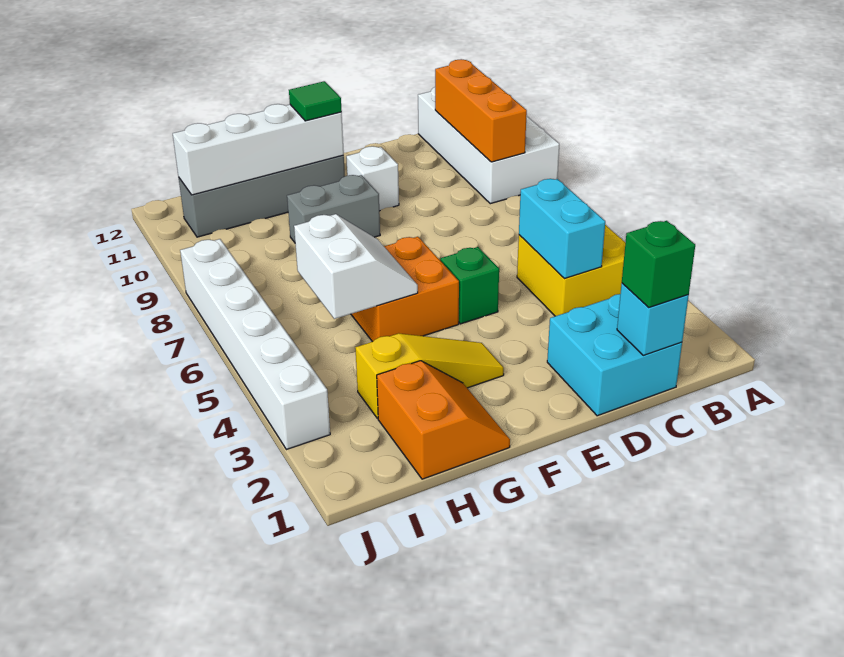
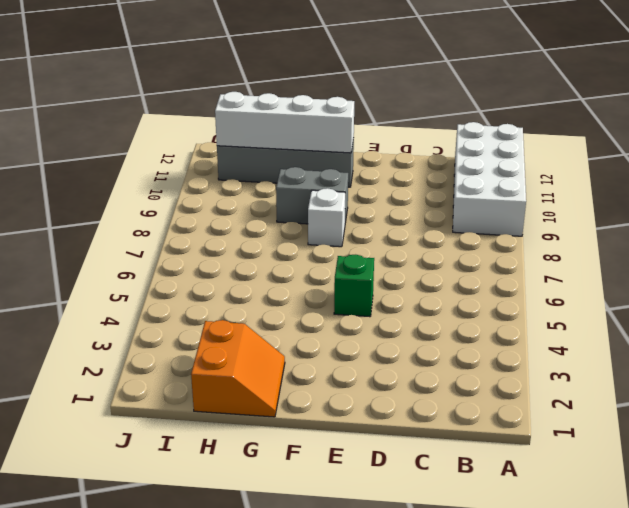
white 1x1 brick [308,188,345,247] -> white 1x1 brick moved to [346,146,399,211]
none -> yellow 2x2 brick [517,225,625,316]
none -> cyan 2x2 brick [547,294,682,416]
none -> yellow 1x3 slope [355,334,504,418]

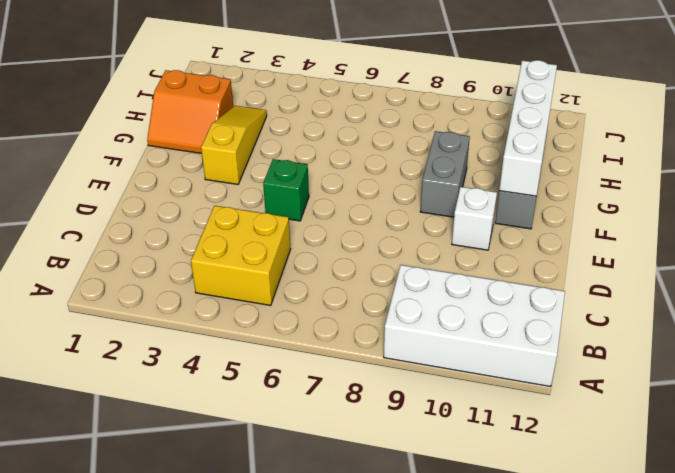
yellow 1x3 slope [201,106,267,184] -> yellow 1x3 slope turned to [355,334,504,418]
none -> cyan 2x2 brick [547,294,682,416]
none -> orange 2x2 brick [351,237,459,342]
none -> white 1x6 brick [180,239,330,450]

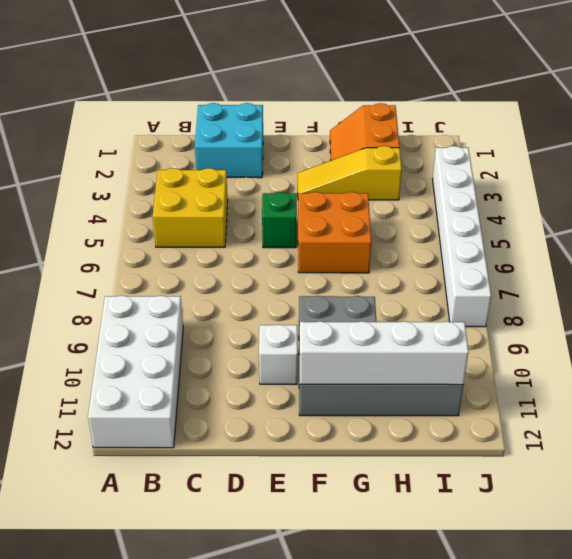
none -> orange 1x3 brick [435,59,527,162]
none -> cyan 1x1 brick [617,283,689,355]
none -> cyan 1x2 brick [519,179,605,279]

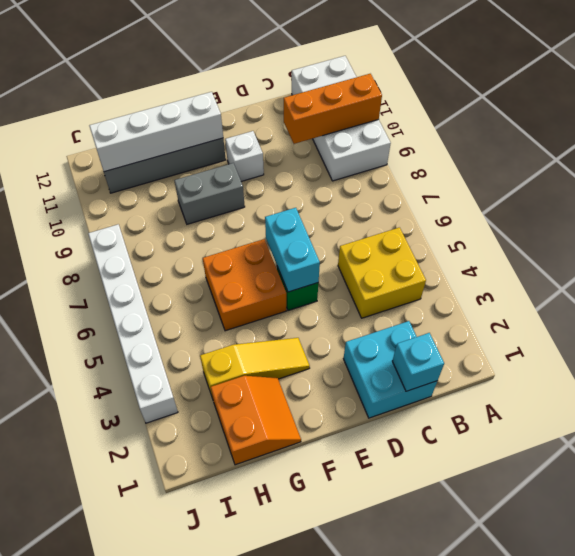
orange 1x3 brick [284,74,382,144] -> orange 1x3 brick turned to [435,59,527,162]
cyan 1x2 brick [265,208,320,292] -> cyan 1x2 brick moved to [519,179,605,279]
none -> white 2x2 slope [294,214,418,319]
none -> green 1x1 brick [622,221,695,308]
none -> green 1x1 tile [289,81,342,121]

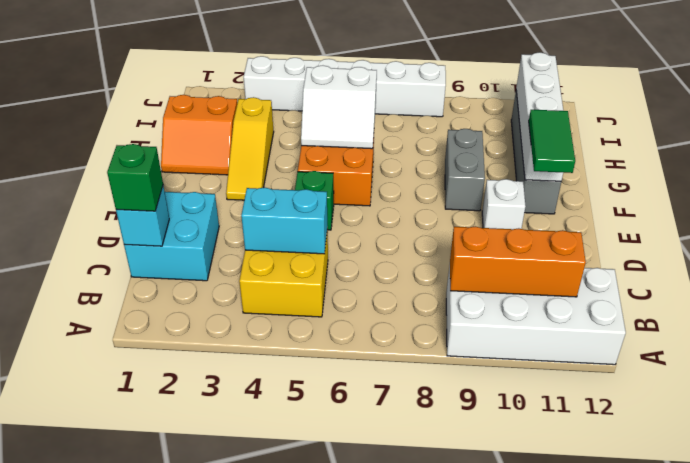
green 1x2 tile [529,110,575,173] -> green 1x1 tile [289,81,342,121]

